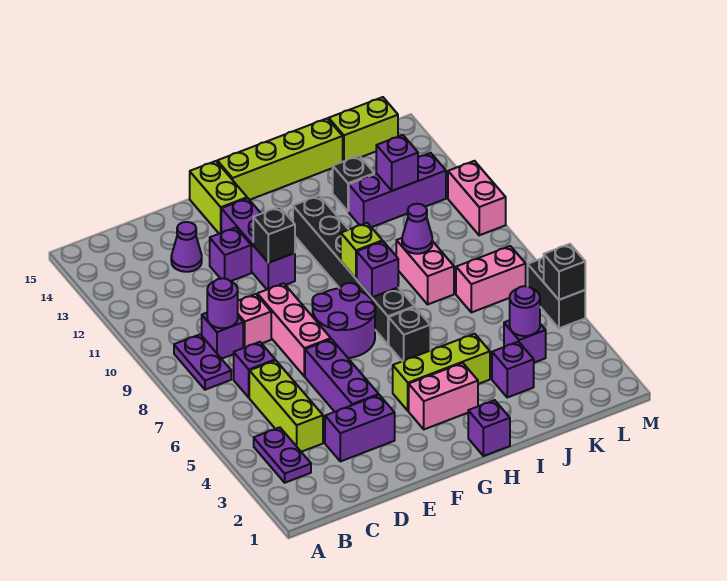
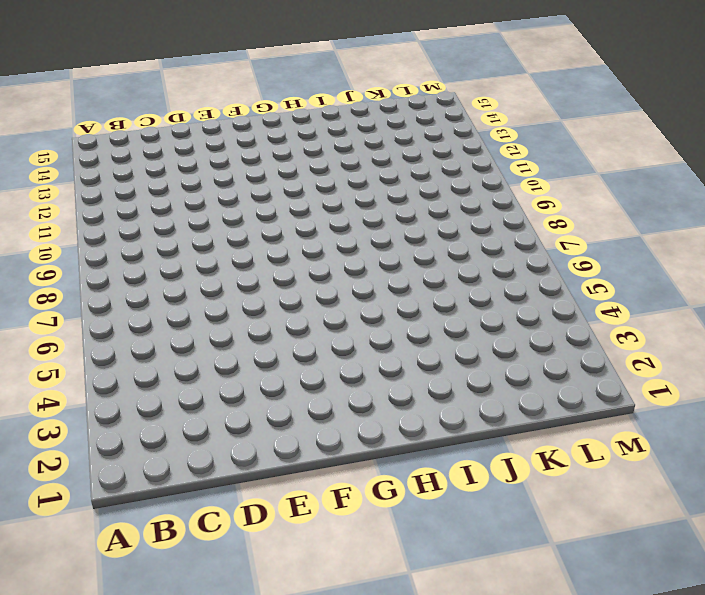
none -> purple 1x2 plate [254,427,311,483]
none -> purple 1x2 plate [174,334,231,390]
none -> lime 1x3 brick [249,360,323,452]
none -> purple 1x1 brick [234,342,275,398]

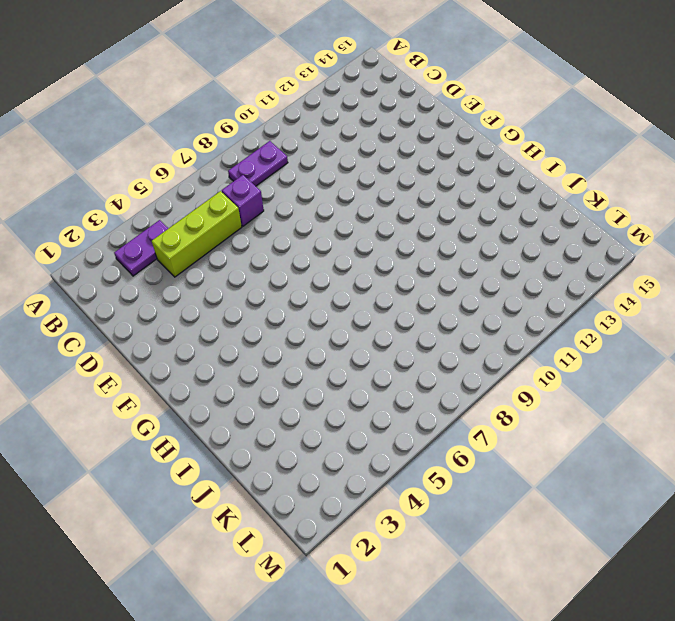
none -> purple 1x1 brick [202,313,243,359]
none -> purple 1x2 brick [325,395,395,461]
none -> pink 1x1 brick [238,294,271,348]
none -> purple 1x1 cone [171,222,202,272]

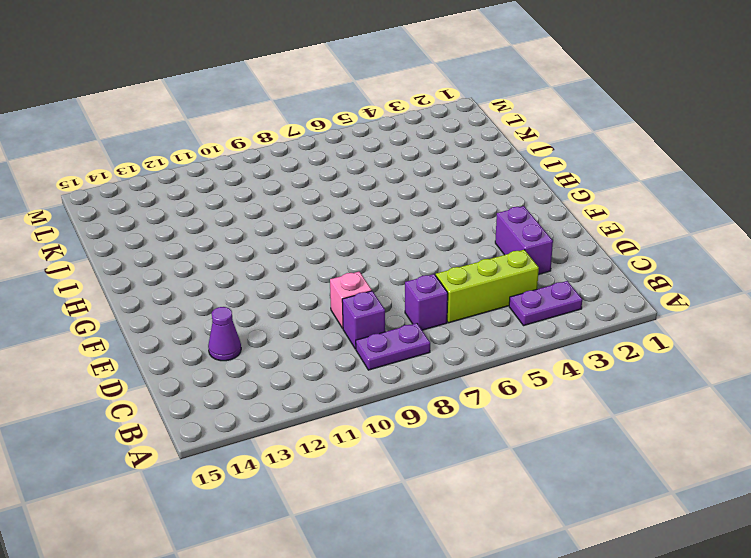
none -> purple 1x3 brick [305,339,379,412]
none -> pink 1x3 brick [257,283,331,376]
none -> purple 1x1 brick [210,228,251,281]
none -> purple 2x2 round brick [312,283,375,358]

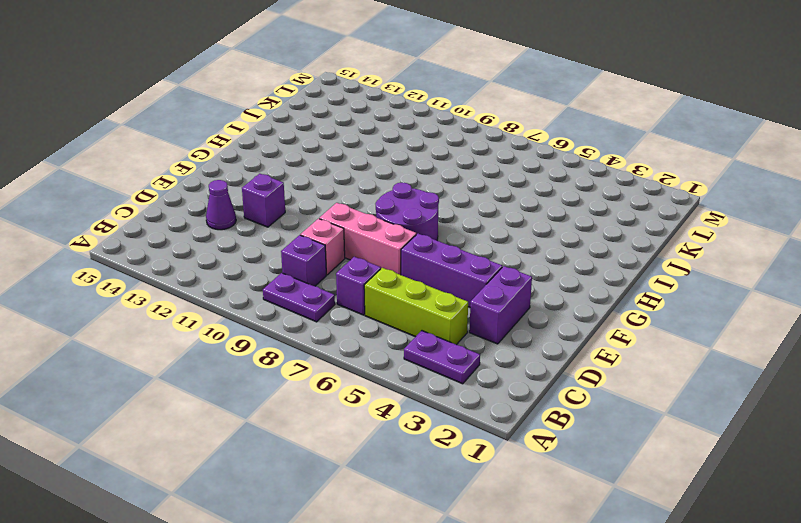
none -> purple 1x3 brick [221,198,295,289]
none -> lime 1x2 brick [190,161,247,234]
none -> pink 1x2 brick [409,363,478,429]
none -> lime 1x3 brick [393,334,490,411]

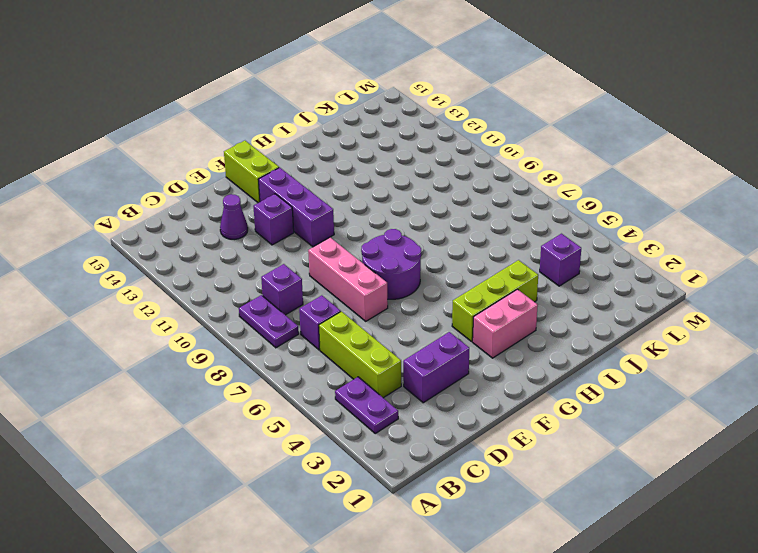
none -> pink 1x1 brick [238,294,271,348]
none -> purple 1x3 brick [305,339,379,412]
none -> lime 1x4 brick [217,119,343,200]
none -> purple 1x1 brick [468,400,510,456]

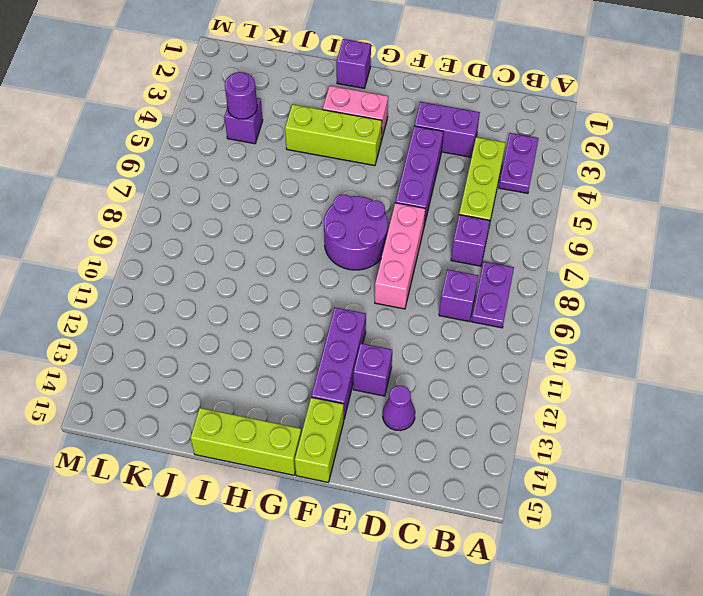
lime 1x3 brick [190,408,301,475] -> lime 1x4 brick [217,119,343,200]
none -> pink 1x1 brick [238,294,271,348]
none -> black 1x1 brick [389,307,430,361]
none -> black 1x6 brick [293,196,414,344]
none -> purple 1x1 brick [492,342,534,397]

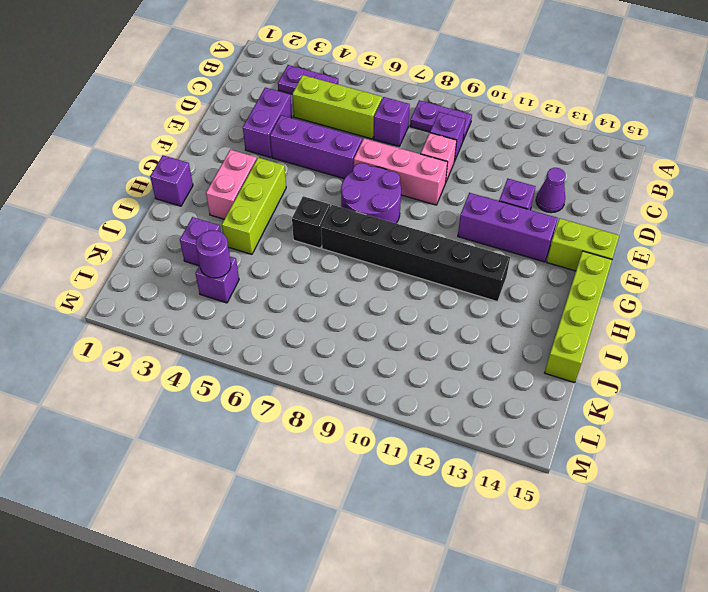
none -> pink 1x2 brick [396,238,454,304]
none -> purple 1x3 brick [349,153,446,227]
none -> black 1x1 brick [333,156,374,211]
none -> pink 1x2 brick [456,246,526,312]

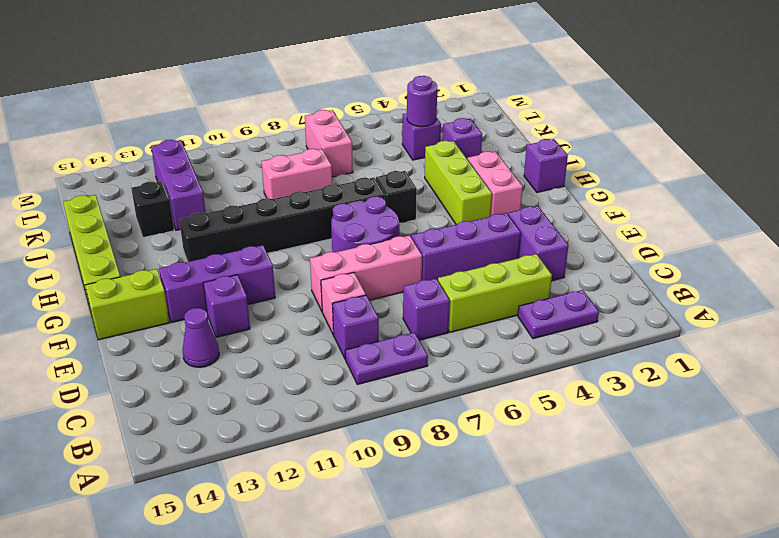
none -> lime 1x2 brick [329,97,398,162]
none -> black 1x2 brick [528,257,585,328]
none -> pink 1x2 brick [448,161,506,235]
none -> purple 1x1 round brick [207,278,238,328]

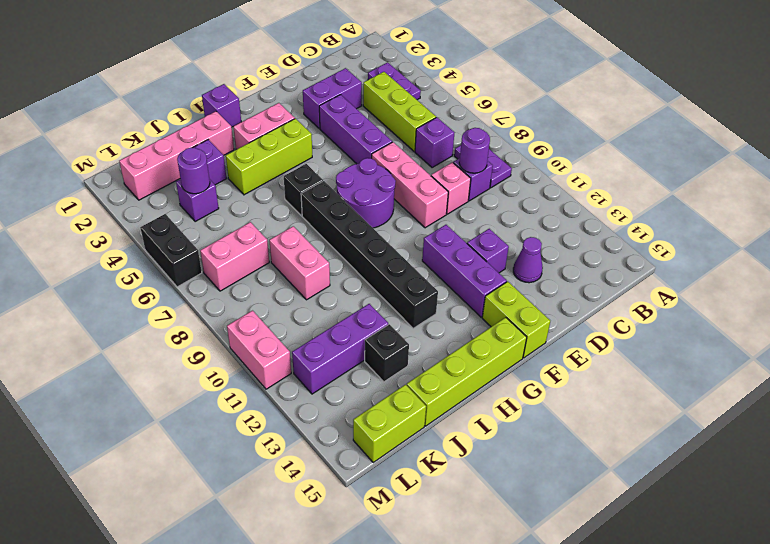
pink 1x4 brick [119,111,234,200] -> none
none -> black 1x1 brick [253,207,295,263]
none -> purple 1x1 brick [357,241,398,297]
none -> lime 1x1 brick [341,223,382,279]
none -> purple 1x1 cone [402,204,432,254]

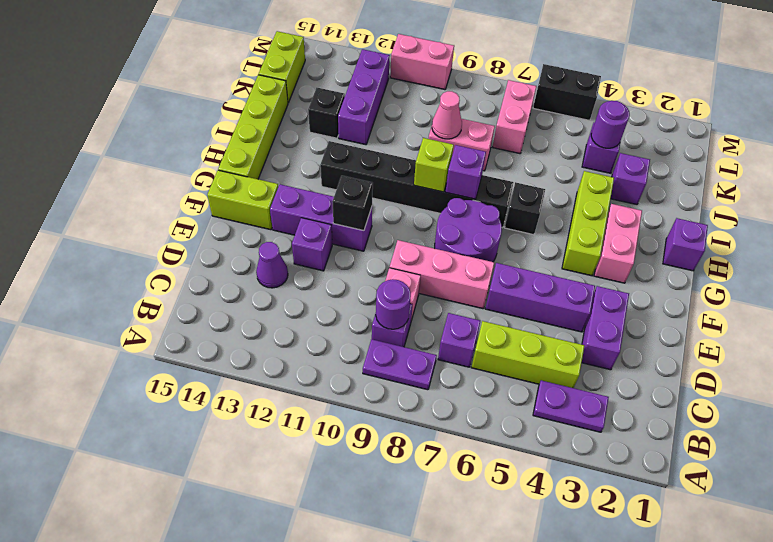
pink 1x1 cone [432,91,462,139] -> purple 1x1 cone [402,204,432,254]
none -> purple 1x1 brick [376,135,418,191]
none -> black 1x1 brick [544,244,585,300]

